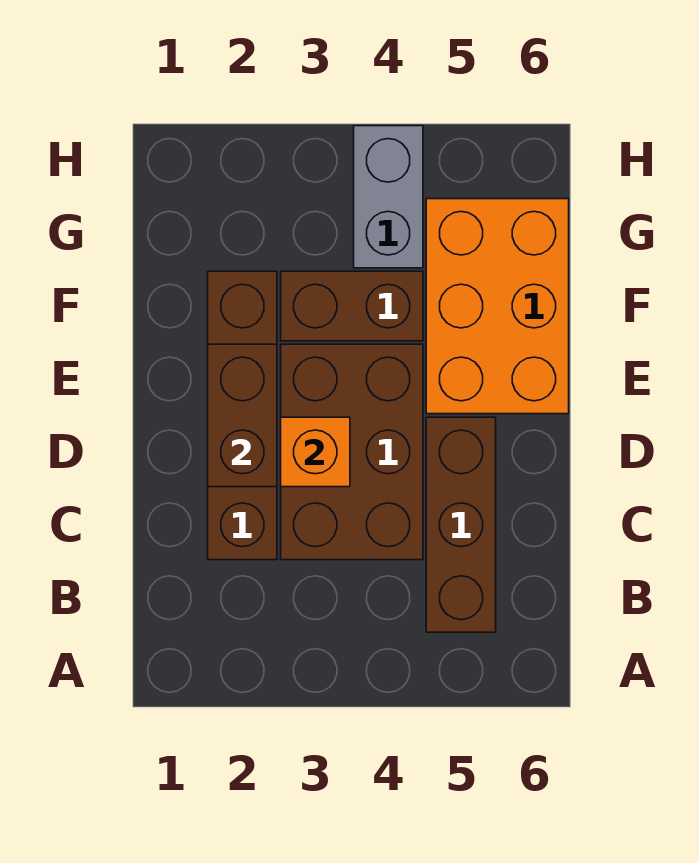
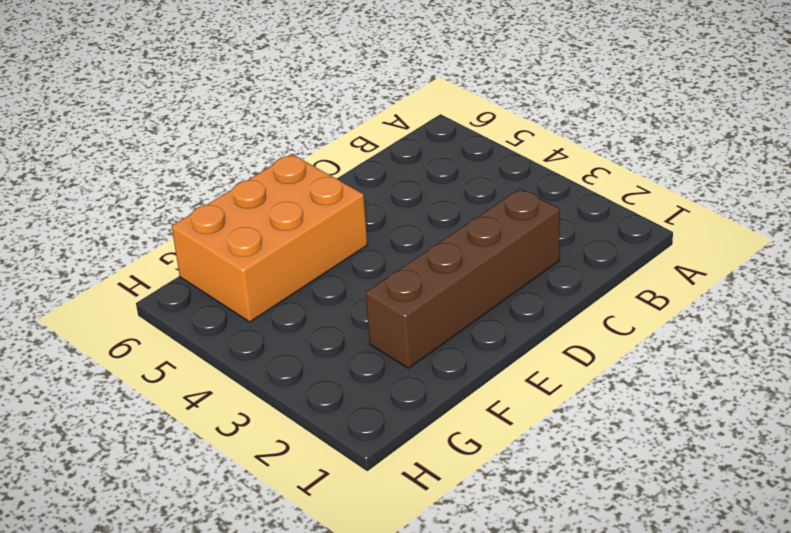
none -> brown 1x3 brick [426,417,496,632]
none -> brown 2x3 brick [281,344,423,560]

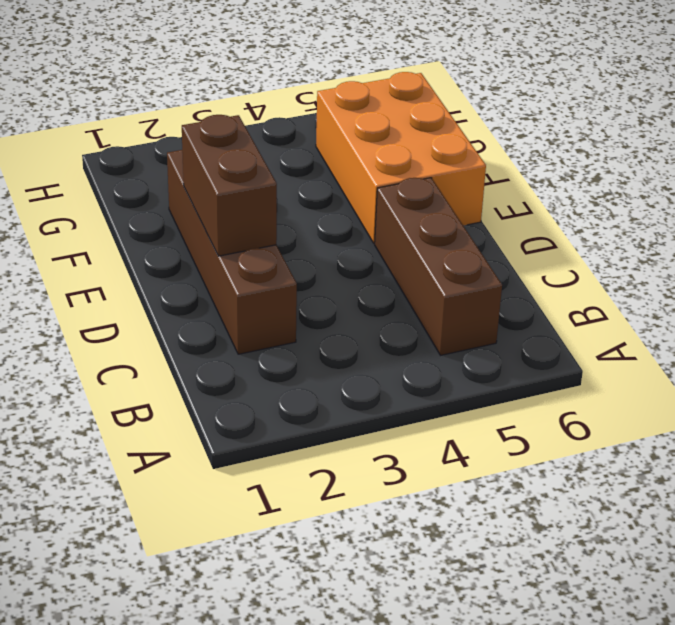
none -> brown 2x3 brick [281,344,423,560]
none -> brown 1x2 brick [281,271,423,341]

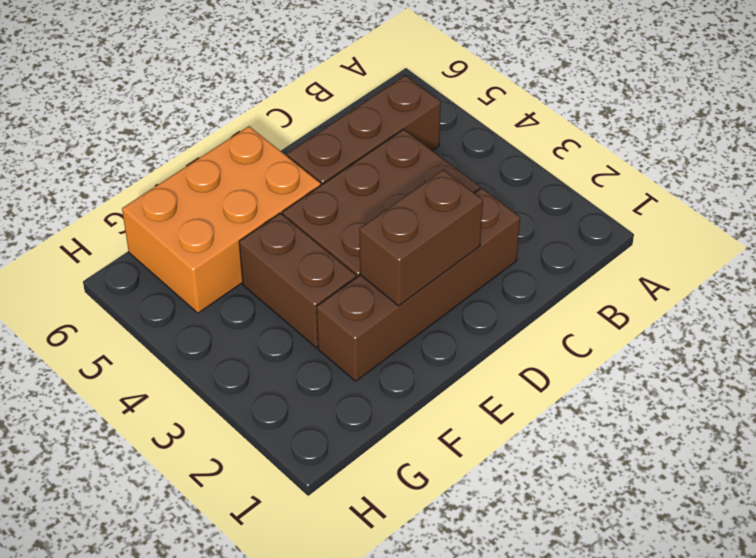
none -> grey 1x2 brick [354,126,423,268]
none -> orange 1x1 brick [281,417,350,487]

